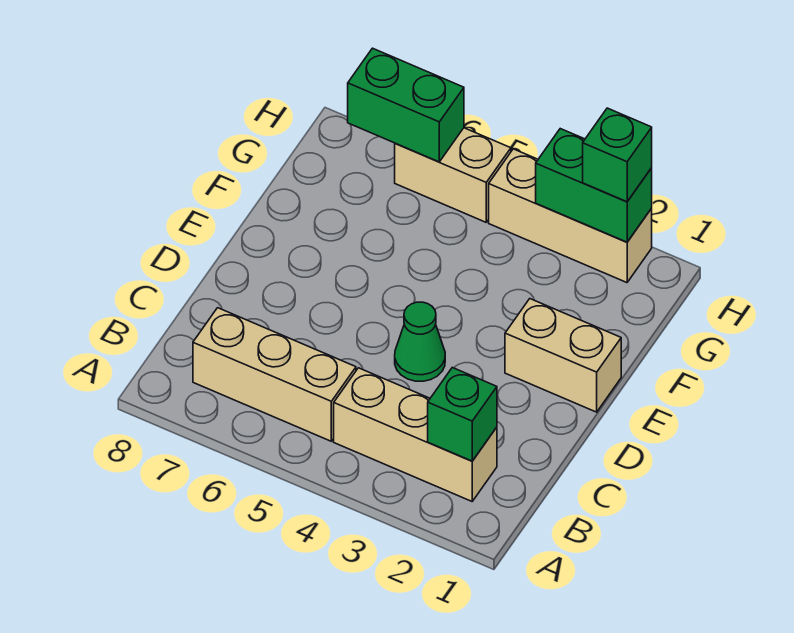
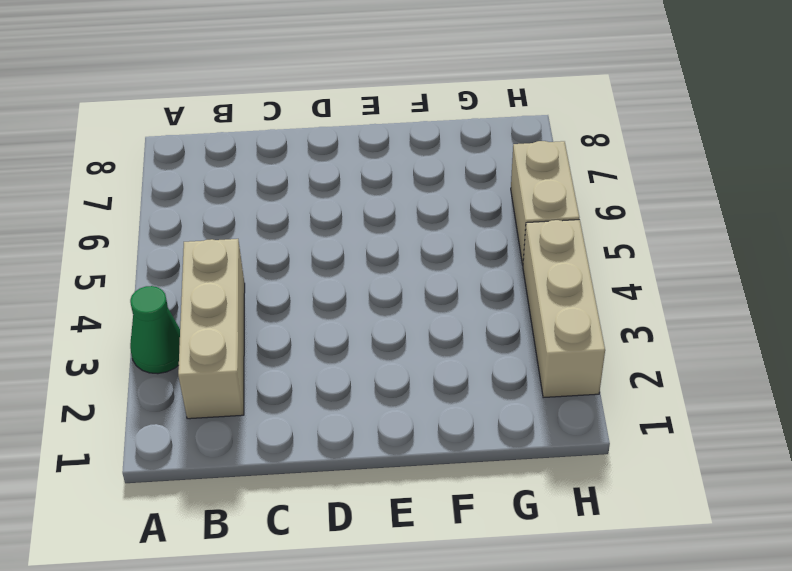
green 1x1 cone [130,286,180,374] -> green 1x1 cone moved to [395,302,445,381]
none -> tan 1x3 brick [193,308,356,441]
none -> tan 1x2 brick [505,299,621,412]

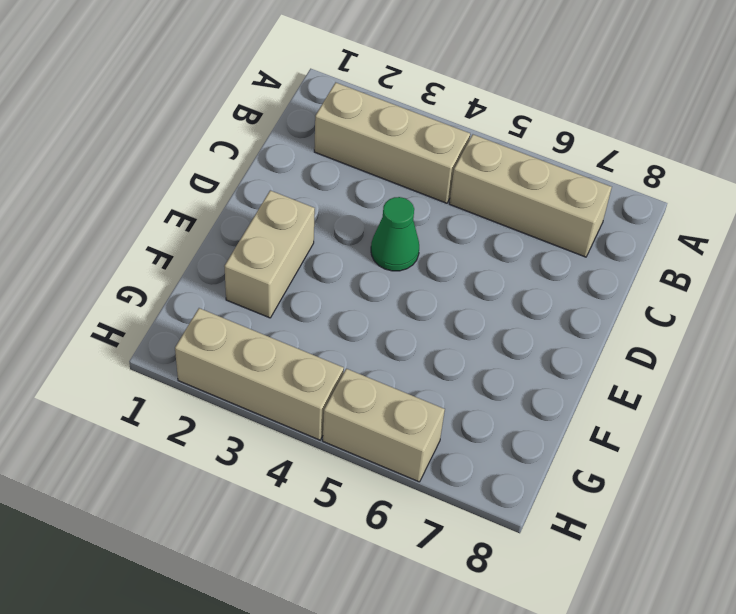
tan 1x2 brick [224,190,315,318] -> tan 1x2 brick turned to [505,299,621,412]
none -> green 1x1 brick [428,368,497,461]
none -> green 1x2 brick [536,129,652,242]

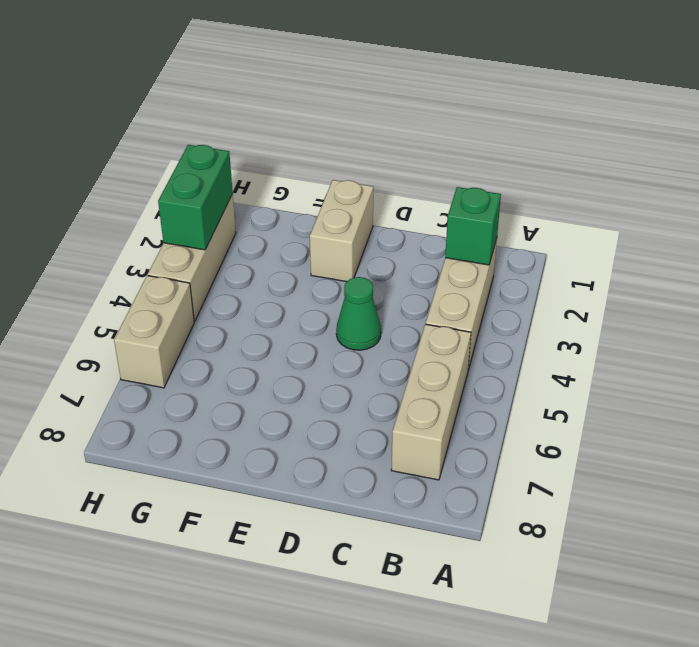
none -> green 1x2 brick [348,48,464,162]
none -> green 1x1 brick [583,108,652,202]

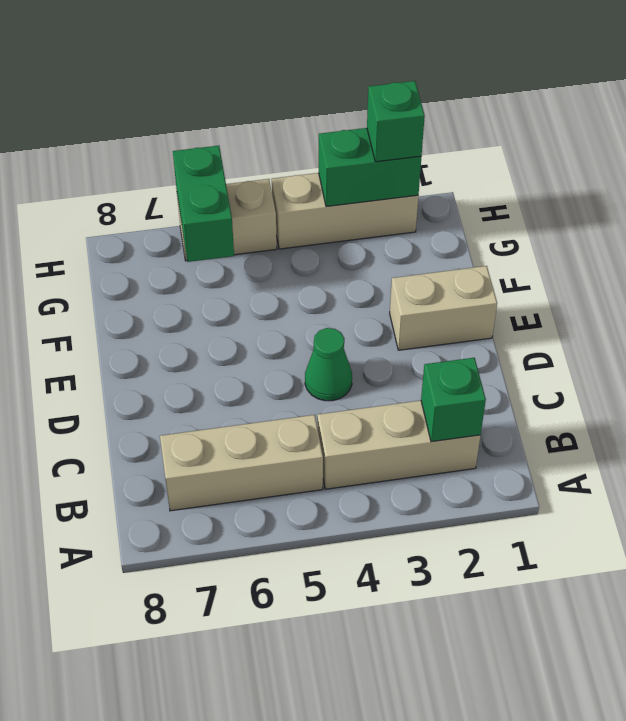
green 1x2 brick [173,146,234,262] -> green 1x2 brick turned to [348,48,464,162]

